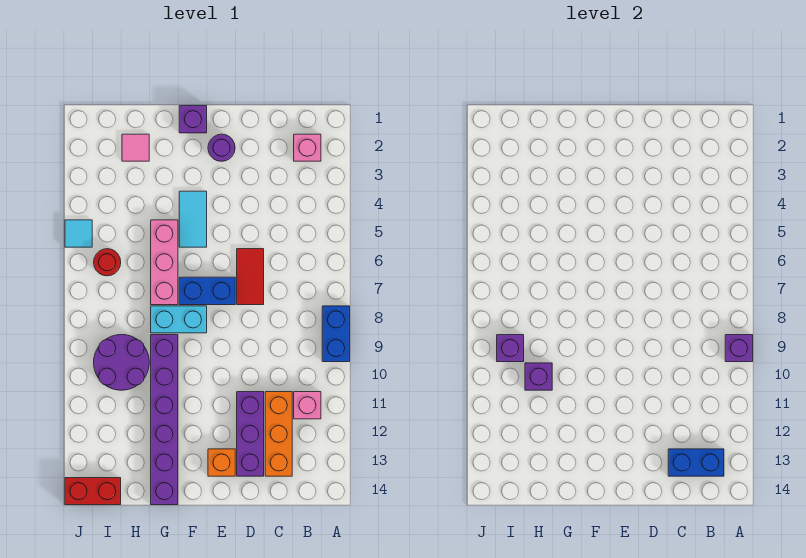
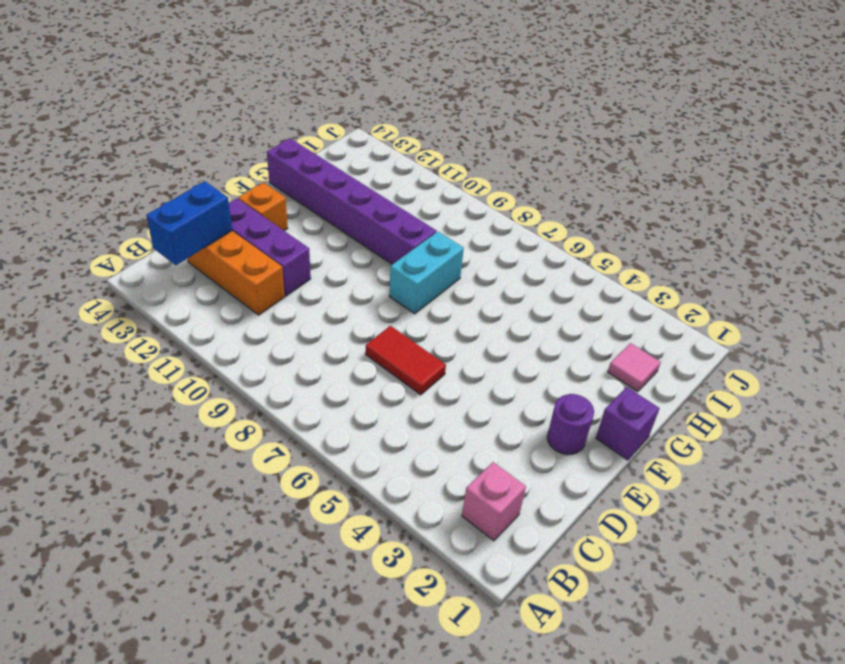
none -> blue 1x2 brick [322,306,350,362]
none -> pink 1x1 brick [294,392,321,419]
none -> blue 1x2 brick [179,277,235,305]

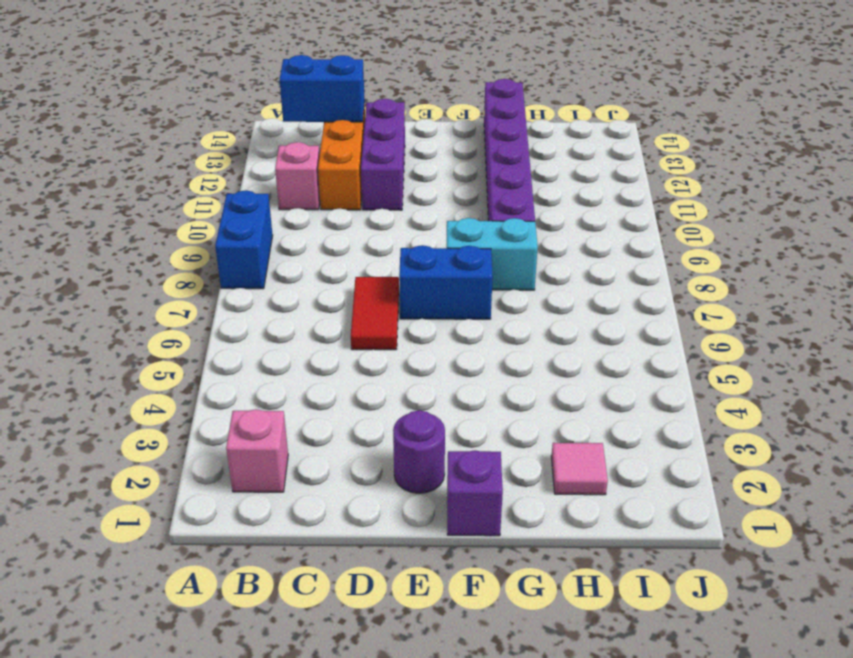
none -> orange 1x1 brick [208,449,235,476]
none -> cyan 1x2 tile [179,191,207,247]
none -> pink 1x3 brick [151,220,178,305]

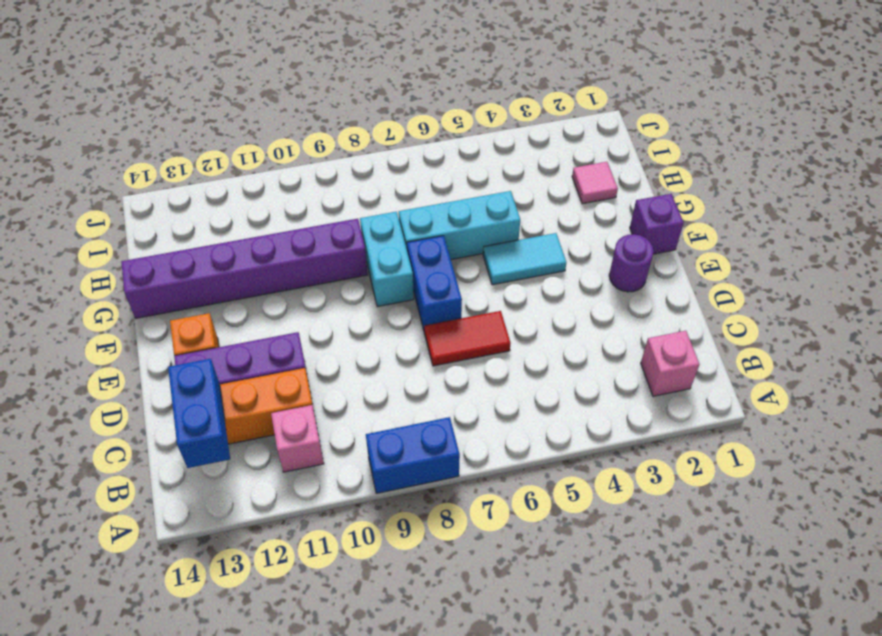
cyan 1x3 brick [399,191,520,260] -> pink 1x3 brick [151,220,178,305]
none -> purple 2x2 round brick [94,335,149,390]
none -> red 1x1 round brick [94,249,121,276]
none -> red 1x2 brick [65,478,121,505]

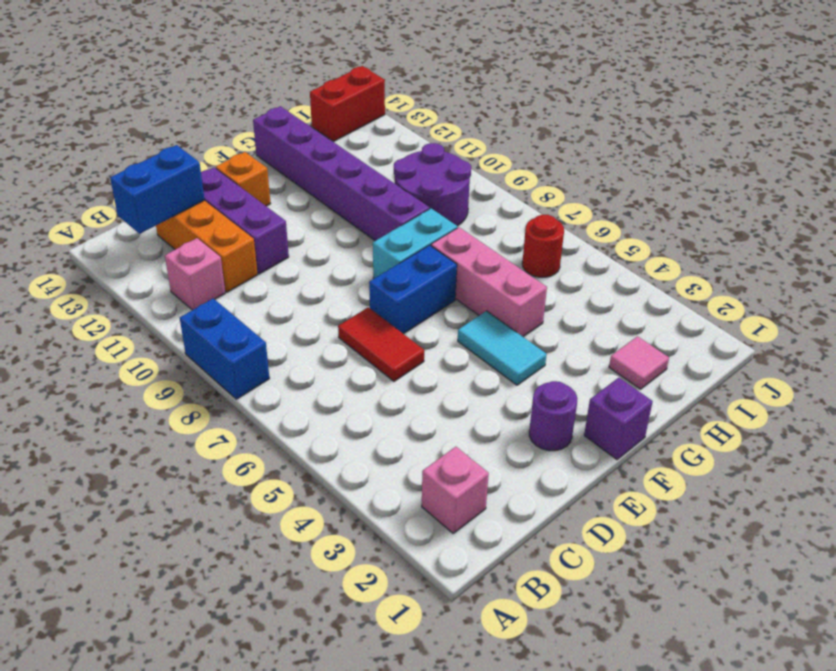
none -> cyan 1x1 tile [65,220,92,247]
none -> purple 1x1 brick [725,335,753,362]
none -> purple 1x1 brick [525,363,552,390]

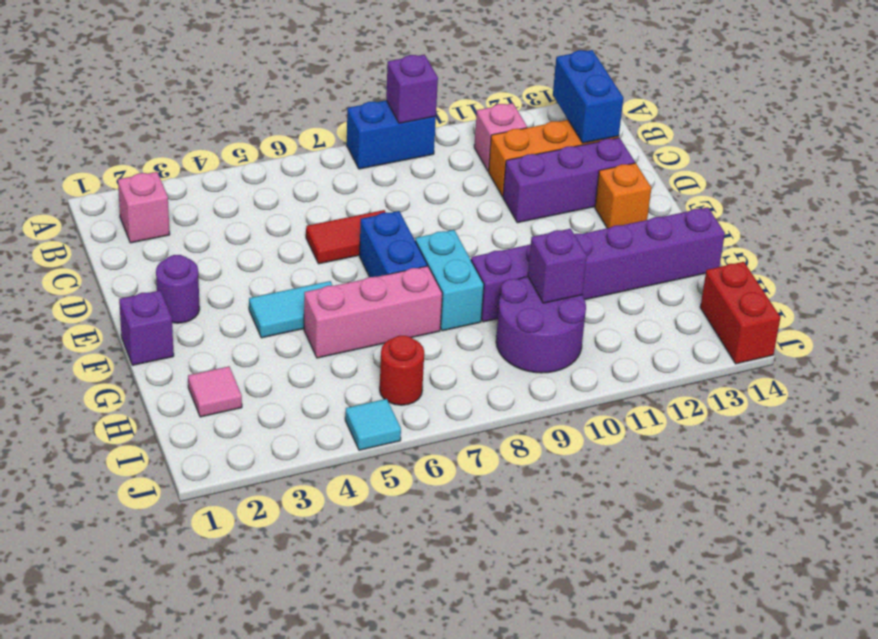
none -> purple 1x1 brick [497,335,524,362]

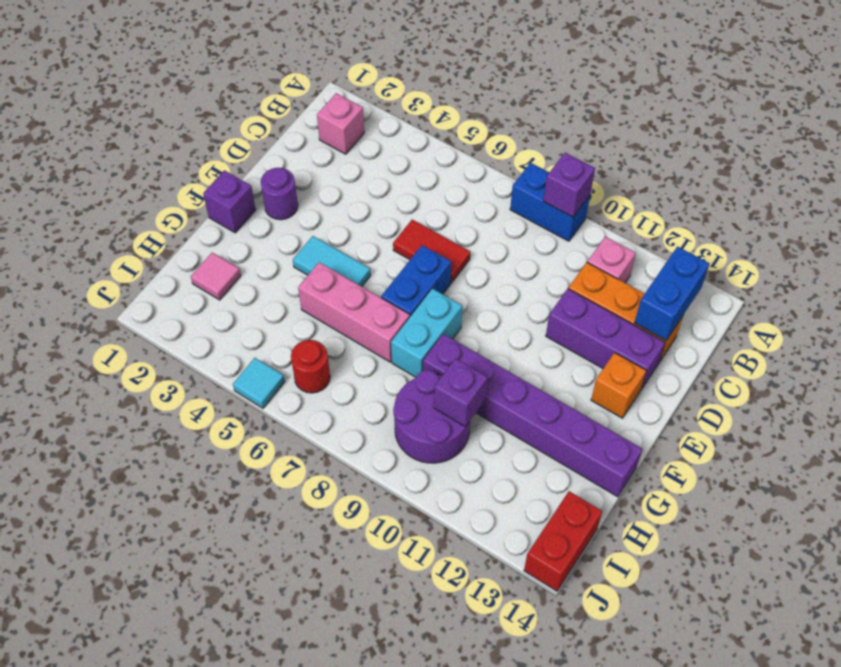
none -> purple 1x1 brick [497,335,524,362]

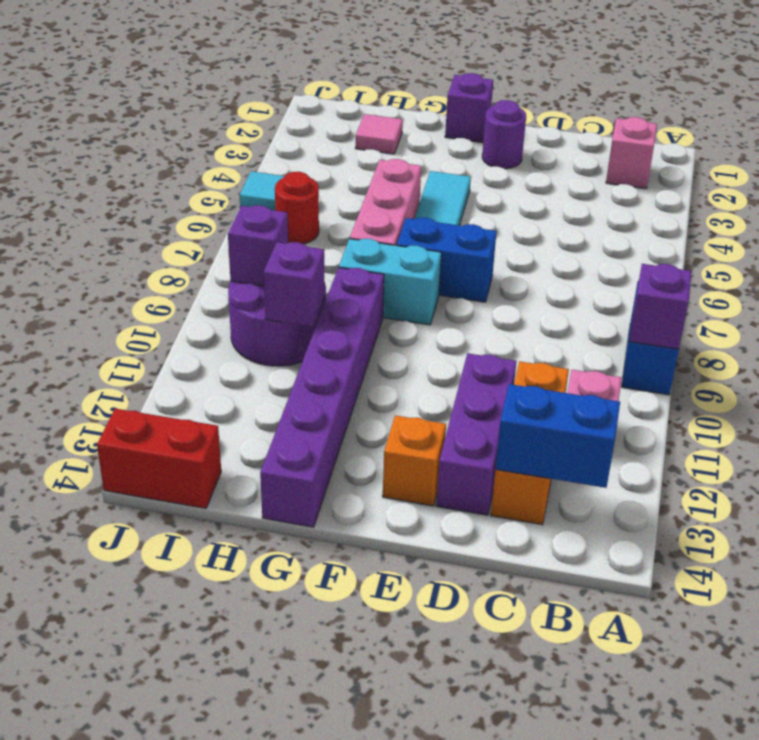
none -> red 1x2 tile [237,249,264,305]

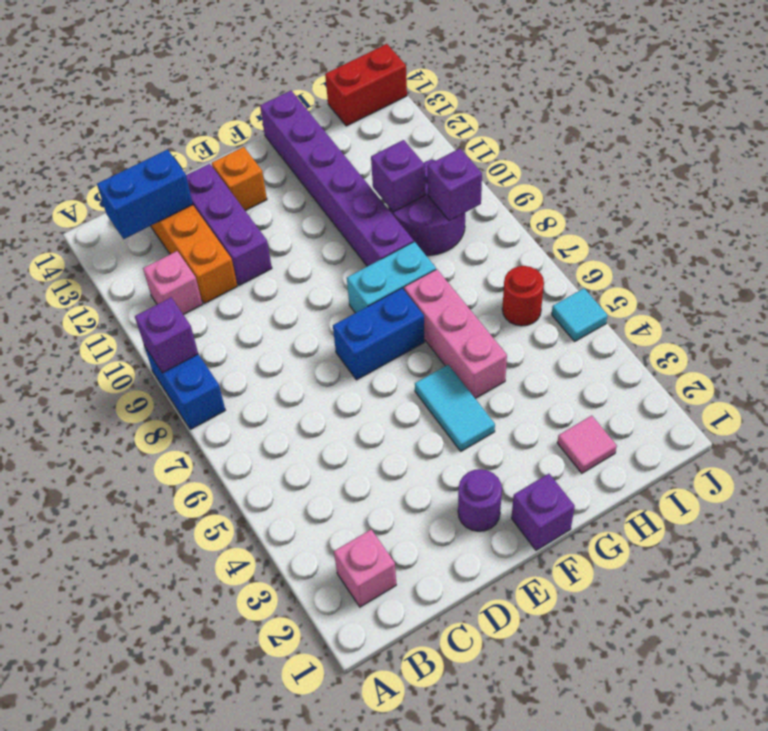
none -> red 1x2 tile [237,249,264,305]

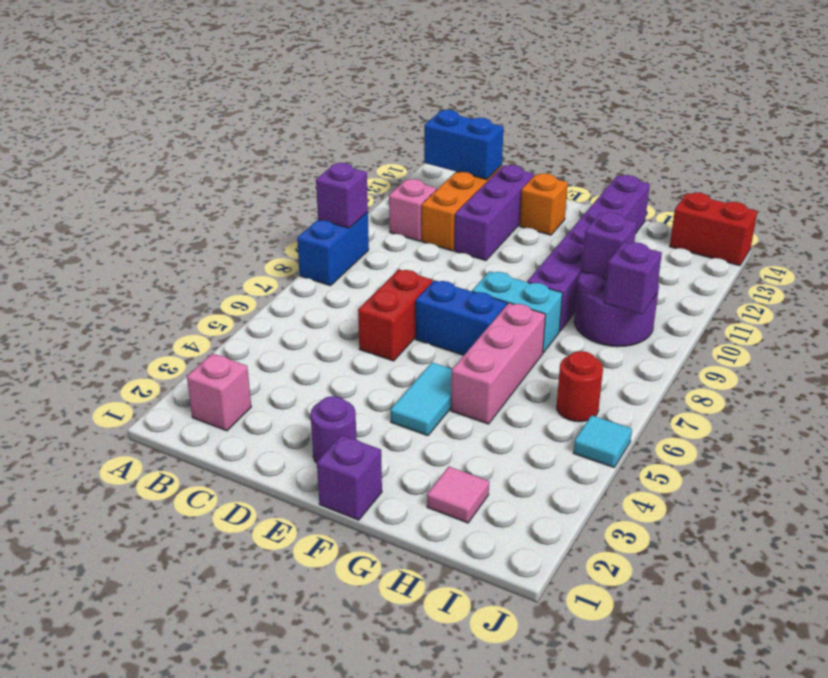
red 1x2 brick [358,269,433,361] -> red 1x2 tile [237,249,264,305]

